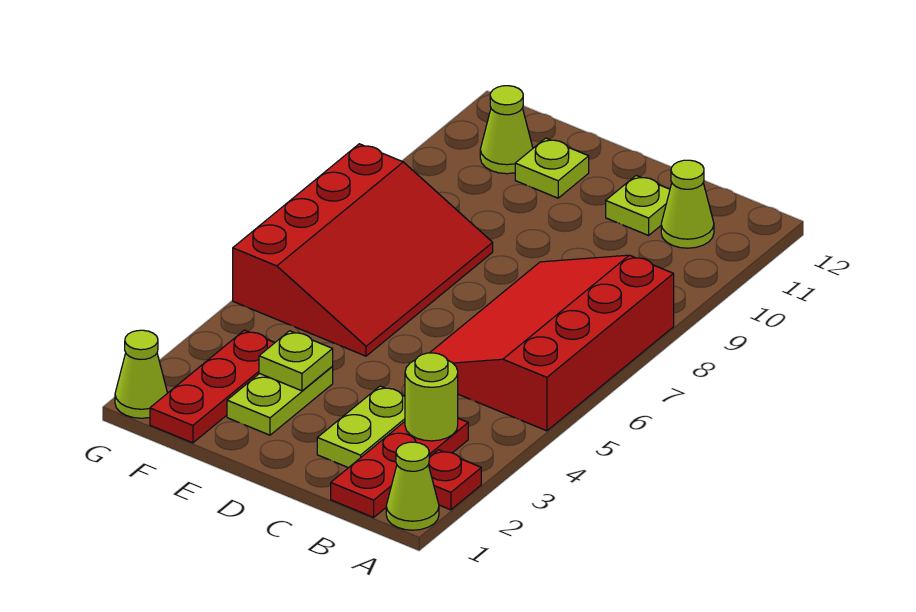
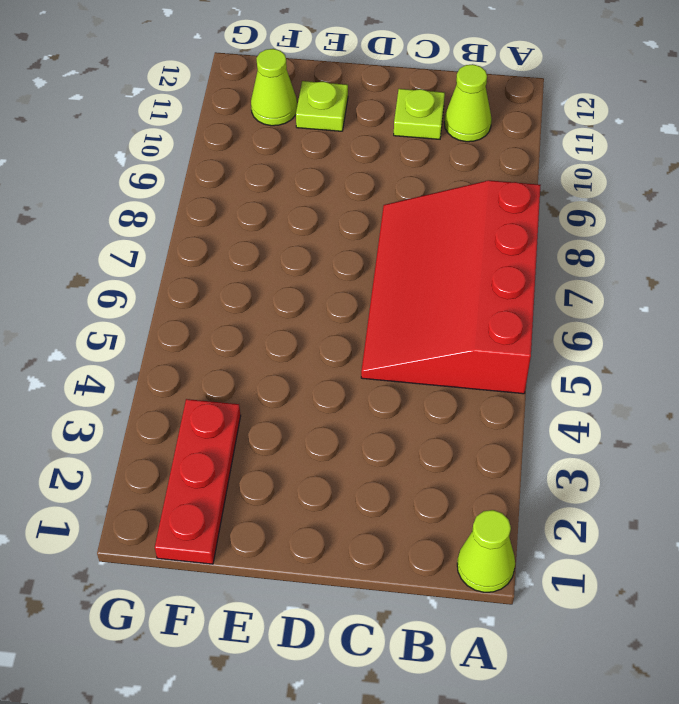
none -> red 1x1 plate [429,450,481,510]
none -> red 1x3 plate [331,418,468,517]
none -> lime 1x2 plate [317,386,405,468]

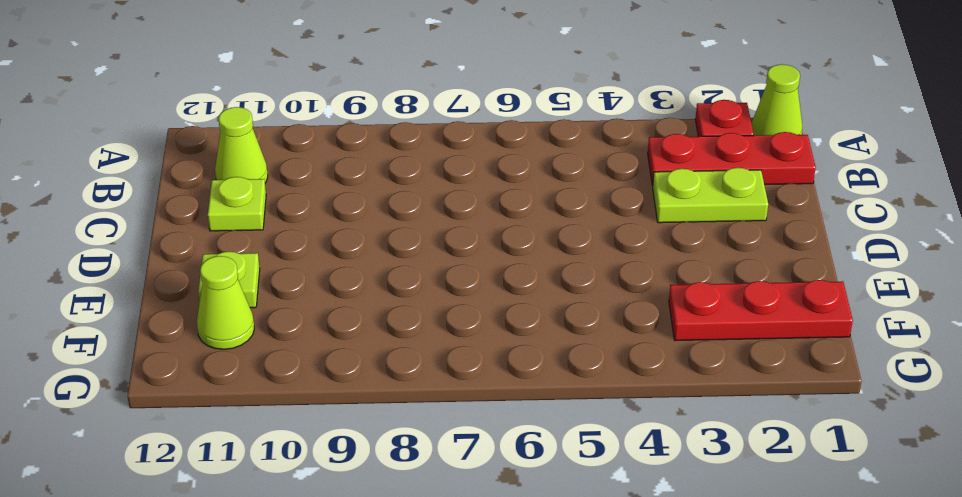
none -> red 3x4 slope [430,255,674,431]
none -> lime 1x2 plate [227,367,333,435]
none -> red 3x4 slope [233,144,493,356]

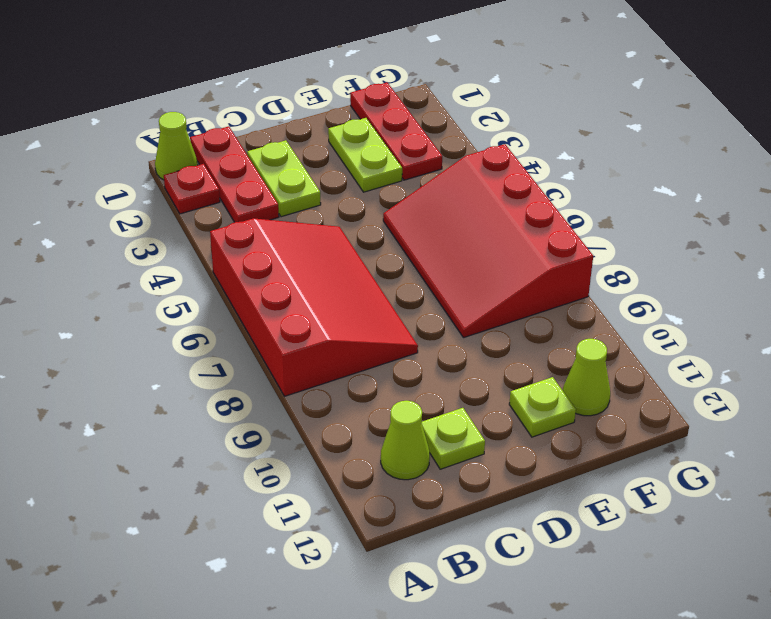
none -> lime 1x1 cone [115,330,167,418]
none -> lime 1x1 round brick [405,353,458,441]
none -> lime 1x1 plate [259,331,333,391]

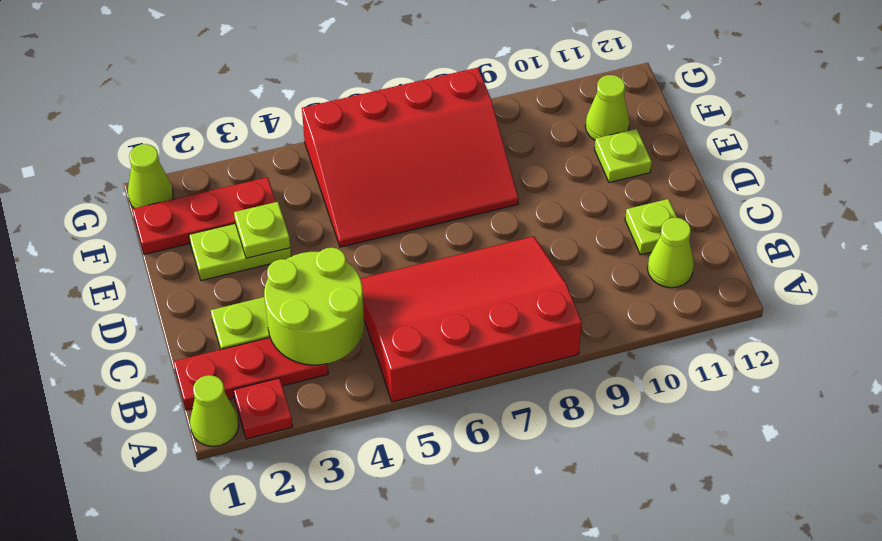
lime 2x2 round brick [264,248,364,365] -> lime 1x1 round brick [405,353,458,441]

